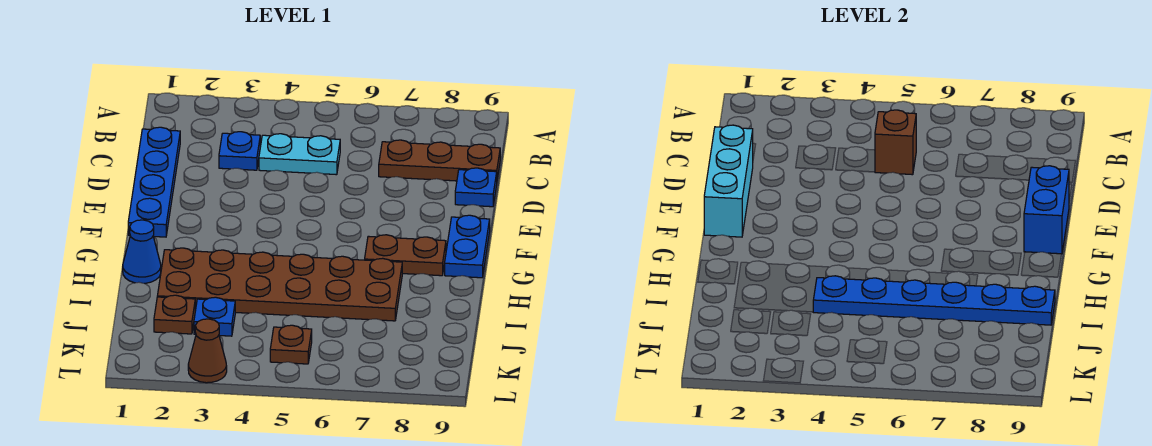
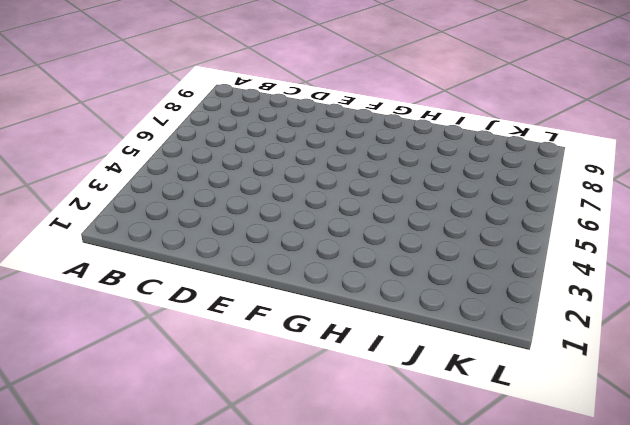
none -> blue 1x4 plate [128,127,180,237]
none -> blue 1x1 plate [219,132,260,170]
none -> cyan 1x2 plate [259,134,340,175]

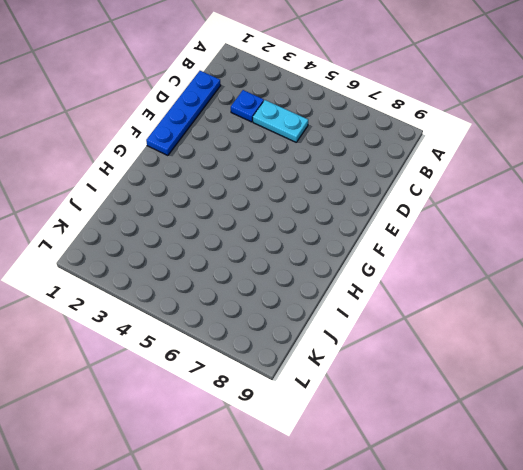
none -> brown 1x3 plate [379,140,500,181]
none -> blue 1x1 plate [455,168,497,207]
none -> blue 1x2 plate [445,215,490,278]

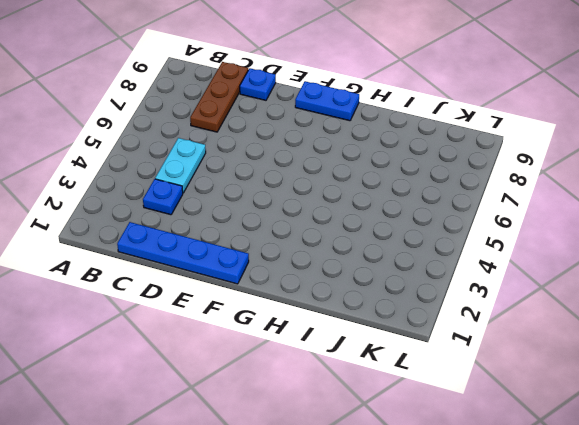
none -> brown 1x2 plate [365,235,446,276]
none -> blue 1x1 cone [123,220,161,283]
none -> brown 2x6 plate [157,248,402,321]

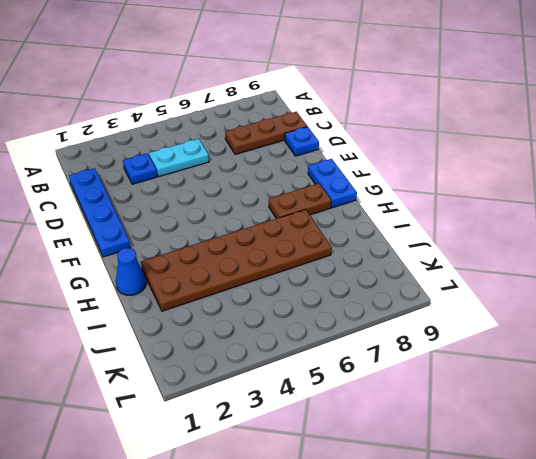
none -> brown 1x1 plate [154,295,195,334]
none -> blue 1x1 plate [194,297,235,336]
none -> brown 1x1 plate [270,325,312,364]

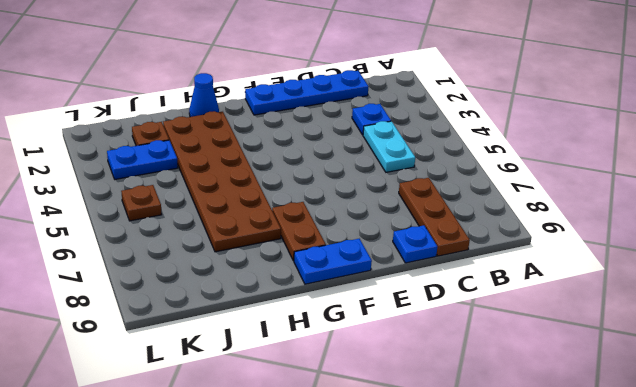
blue 1x2 plate [107,140,178,179] -> blue 1x1 plate [194,297,235,336]
none -> brown 1x1 cone [188,319,227,383]
none -> brown 1x1 brick [875,110,916,175]
none -> cyan 1x3 brick [704,125,753,237]

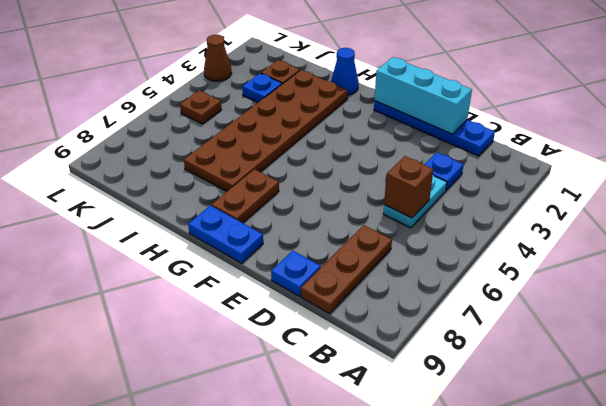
none -> blue 1x2 brick [1024,166,1069,254]
none -> blue 1x6 plate [813,276,1055,325]

